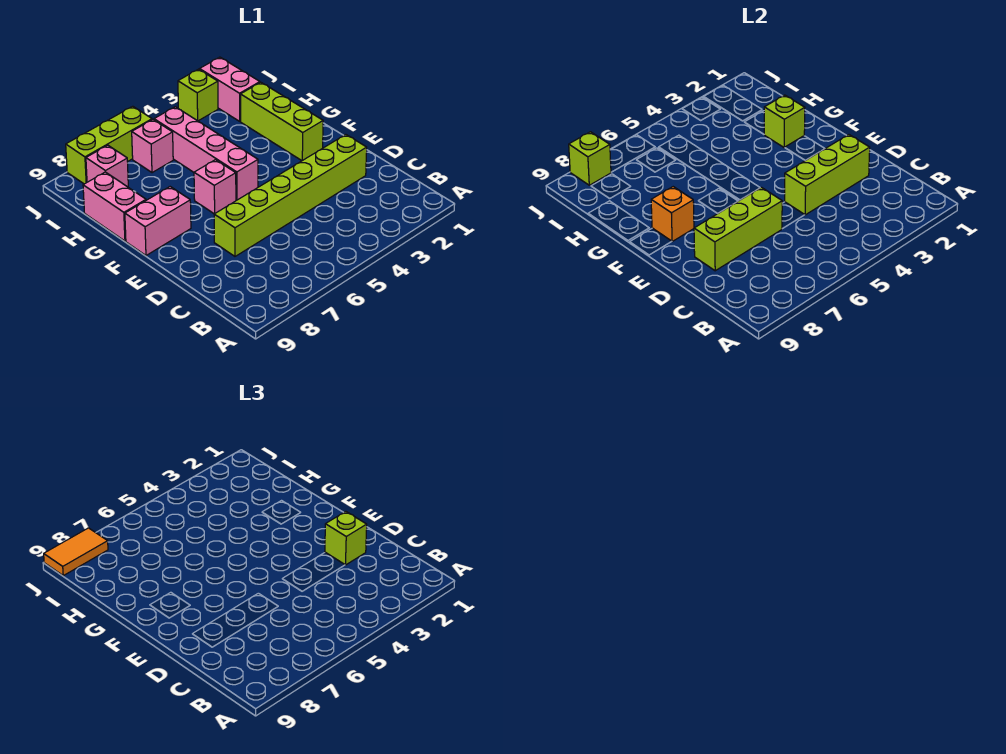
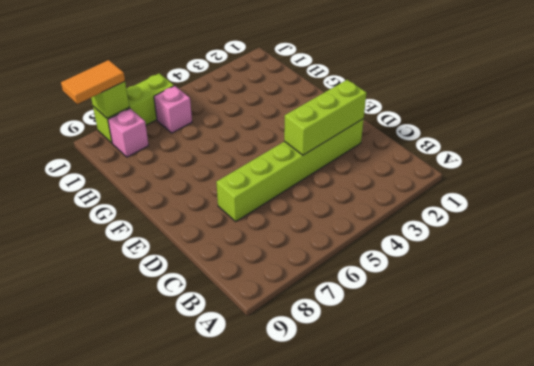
none -> lime 1x3 brick [240,82,323,161]
none -> pink 1x4 brick [154,107,258,200]
none -> pink 1x1 brick [194,160,236,214]

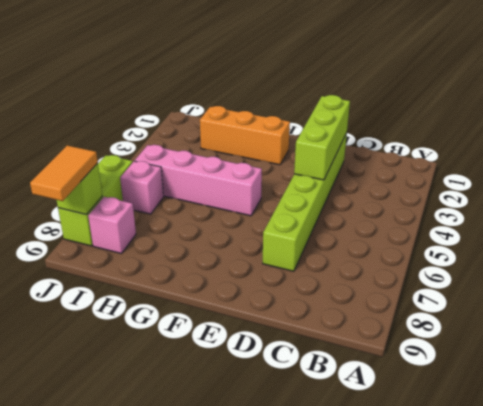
orange 1x3 brick [200,106,290,165] -> lime 1x3 brick [240,82,323,161]
none -> pink 1x1 brick [194,160,236,214]
none -> pink 1x2 brick [125,187,191,255]
none -> pink 1x2 brick [83,172,146,241]

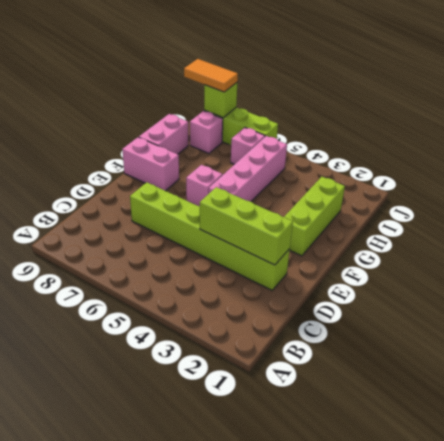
none -> pink 1x2 brick [200,57,260,121]
none -> lime 1x1 brick [178,69,218,121]
none -> lime 1x3 brick [694,187,782,271]

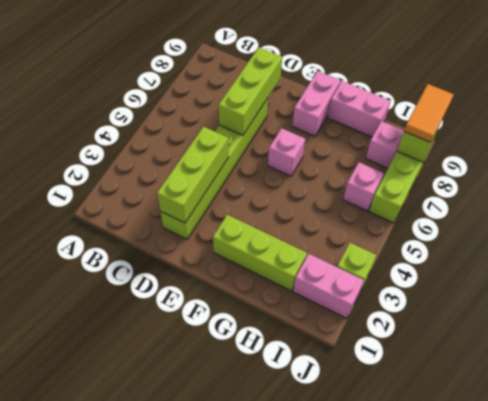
none -> pink 1x4 brick [154,107,258,200]
none -> orange 1x1 brick [651,187,694,241]
none -> lime 1x1 brick [764,95,805,147]

